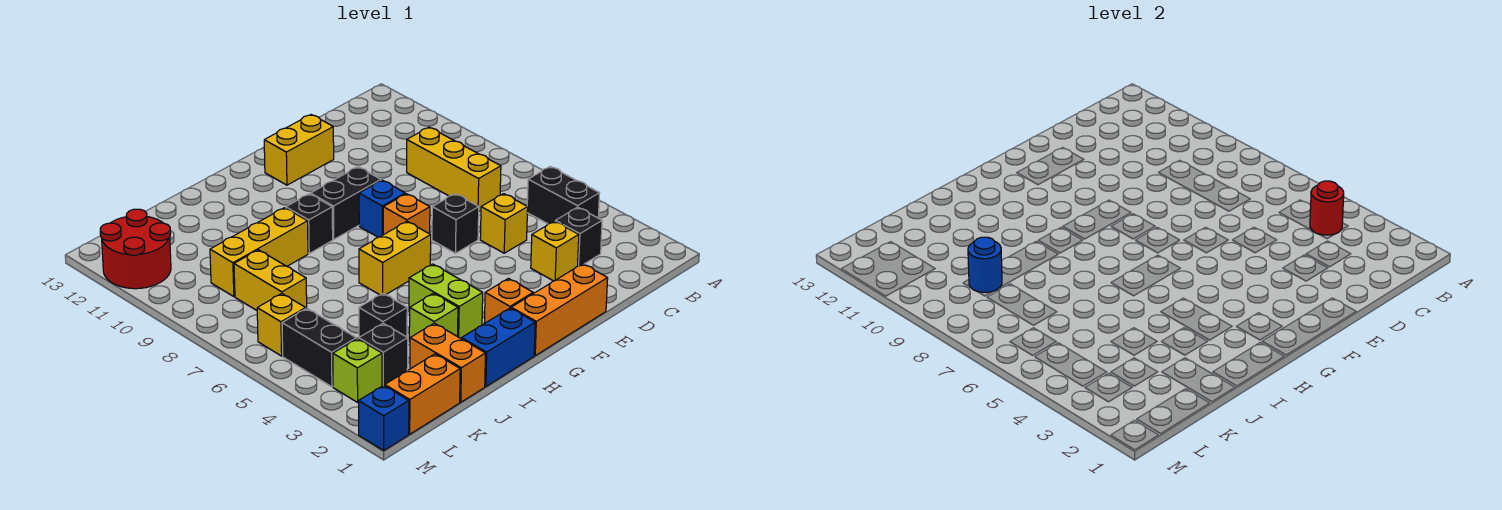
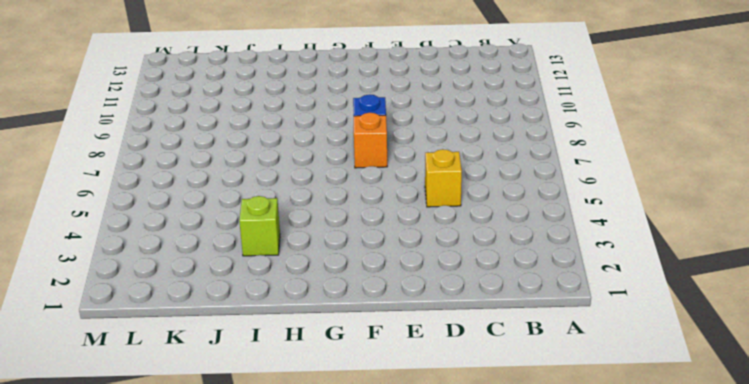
none -> black 1x2 brick [527,167,599,224]
none -> black 1x1 brick [555,207,602,266]
none -> yellow 1x3 brick [407,127,501,211]
none -> yellow 1x1 brick [531,221,579,281]

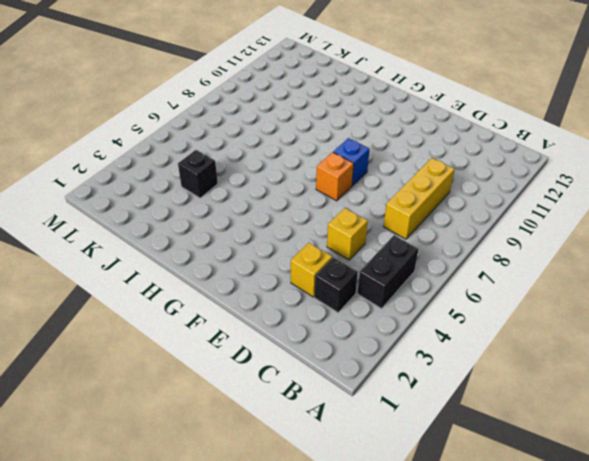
none -> orange 1x3 brick [511,264,608,356]
none -> black 1x1 brick [432,194,479,253]
none -> yellow 1x2 brick [264,115,334,185]
none -> black 1x2 brick [311,167,381,239]

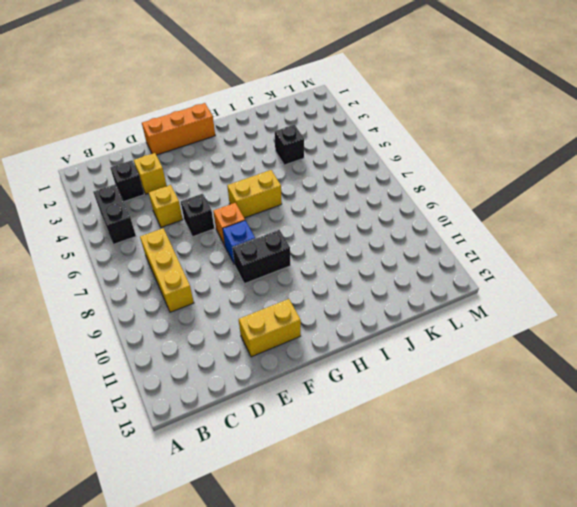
none -> orange 1x1 brick [484,278,533,323]
none -> blue 1x2 brick [462,308,535,386]
none -> lime 1x2 brick [409,264,483,339]
none -> black 1x1 brick [286,194,333,253]

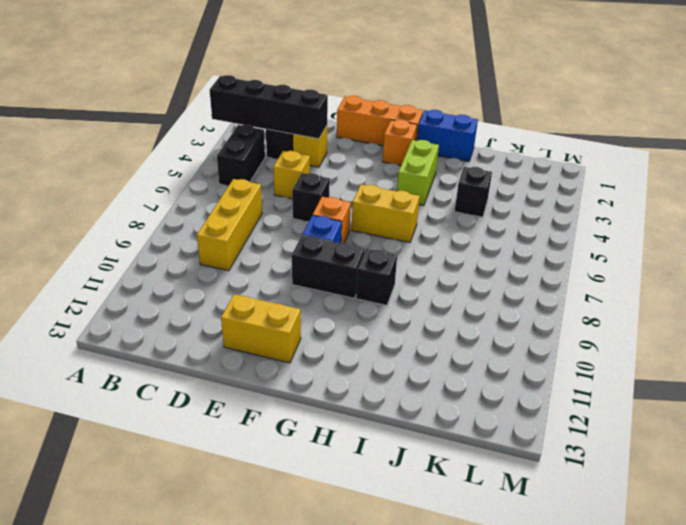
black 1x4 brick [210,75,328,139] -> none
none -> lime 1x1 brick [409,293,458,342]
none -> yellow 1x3 brick [210,208,308,297]
none -> orange 1x2 brick [410,323,486,402]
none -> orange 1x2 brick [385,354,460,434]

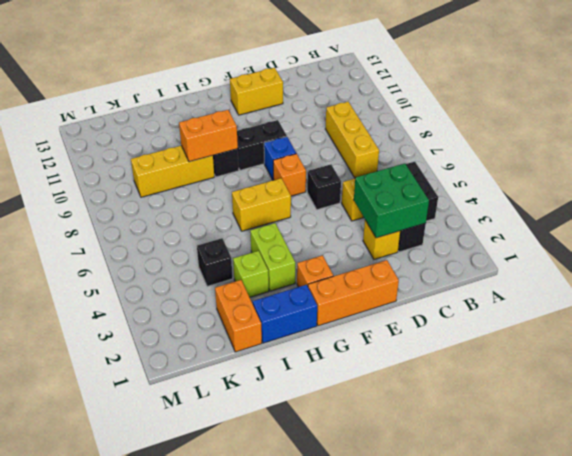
green 2x2 brick [353,164,429,238] -> none
orange 1x2 brick [179,110,238,162] -> orange 1x2 brick moved to [385,354,460,434]
none -> black 1x1 brick [359,323,408,386]
none -> yellow 1x2 brick [234,250,307,310]
none -> lime 1x1 brick [333,339,382,402]
none -> black 1x2 brick [282,308,356,387]

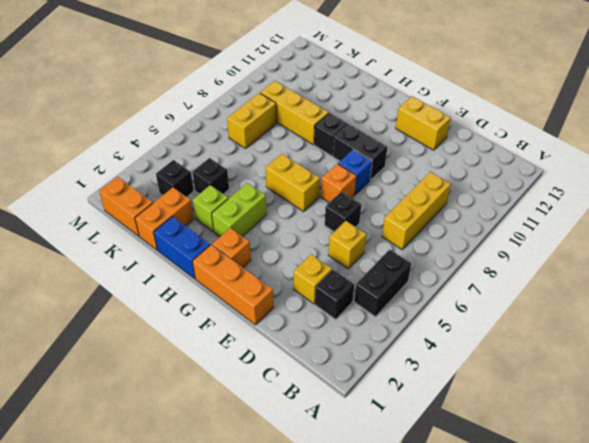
none -> lime 1x1 brick [333,339,382,402]
none -> black 1x2 brick [282,308,356,387]
none -> yellow 1x1 brick [257,294,306,356]
none -> red 2x2 round brick [100,209,171,289]

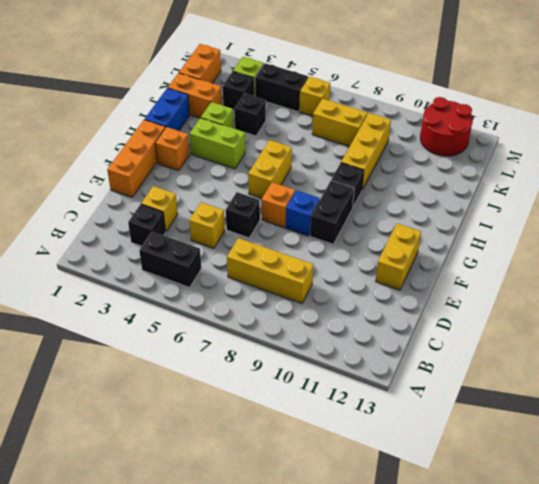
none -> blue 1x1 brick [359,385,409,450]
none -> red 1x1 round brick [1310,181,1344,235]
none -> blue 1x1 round brick [968,237,1002,292]

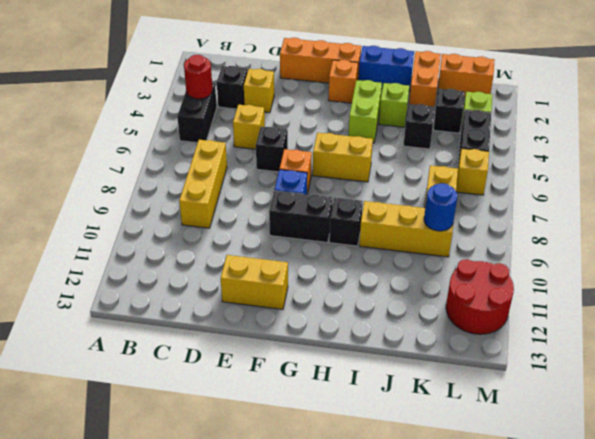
none -> blue 1x1 brick [359,385,409,450]

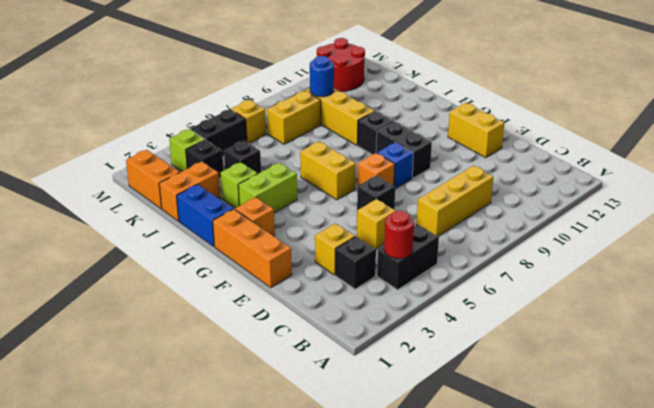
none -> blue 1x1 brick [359,385,409,450]

